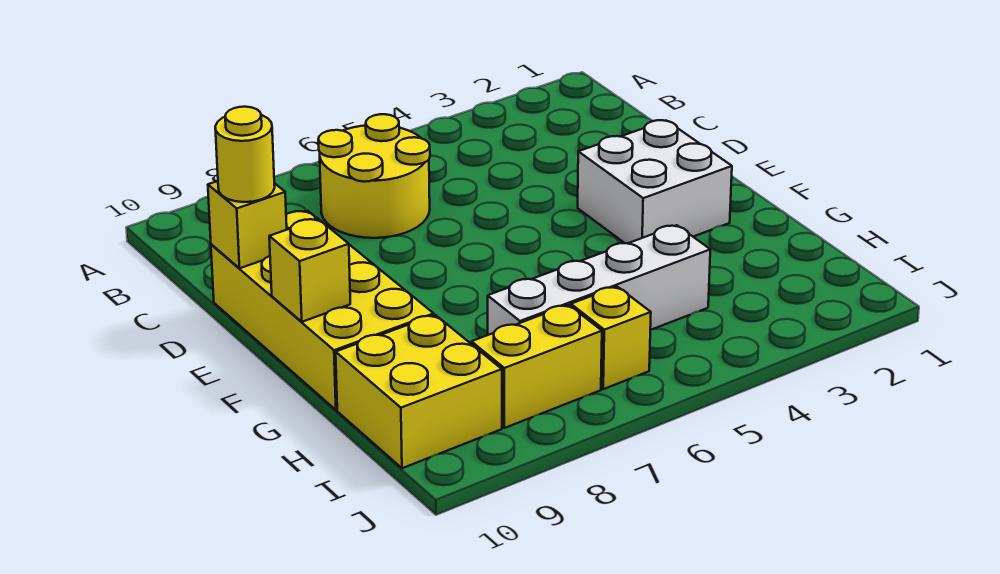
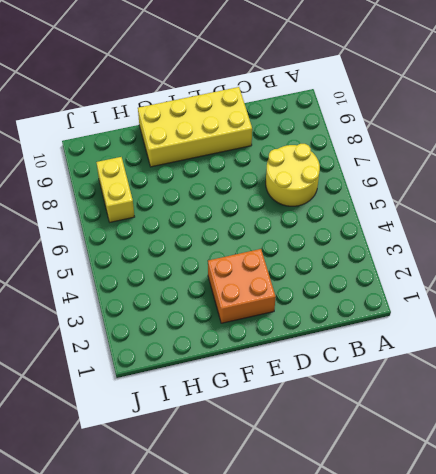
orange 2x2 brick [208,249,276,323] -> white 2x2 brick [578,120,732,243]
none -> white 1x4 brick [488,225,710,335]
none -> yellow 2x2 brick [336,315,502,468]

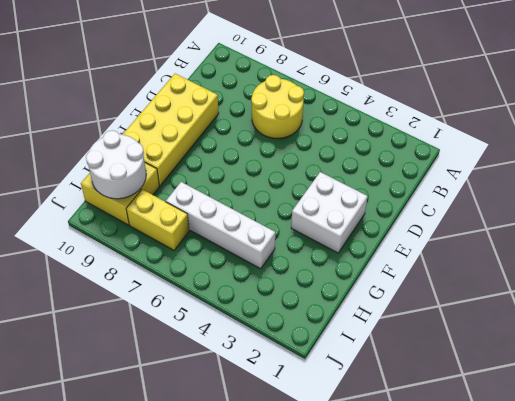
white 2x2 round brick [86,130,146,199] -> none
none -> yellow 1x1 brick [571,287,651,389]
none -> yellow 1x1 brick [208,181,287,268]

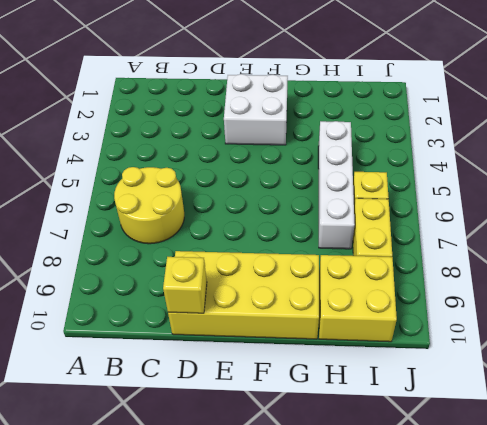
none -> yellow 1x1 brick [269,219,350,322]
none -> yellow 1x1 round brick [215,107,275,202]

